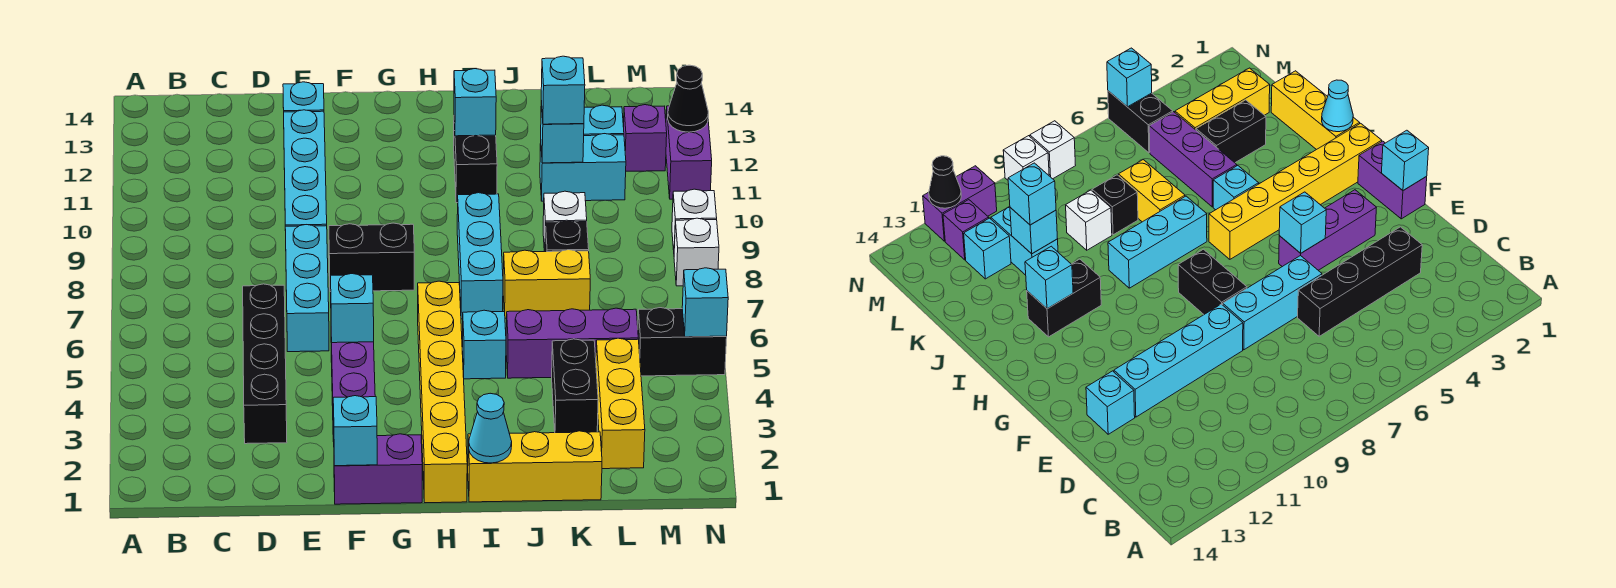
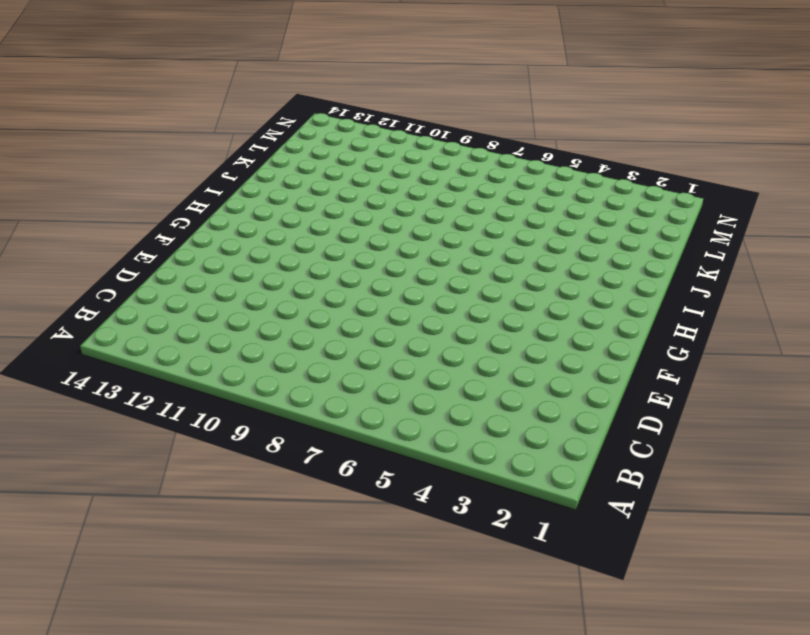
none -> black 1x4 brick [243,284,287,444]
none -> cyan 1x3 brick [285,225,329,352]
none -> cyan 1x4 brick [284,110,327,231]
none -> cyan 1x1 brick [283,82,324,112]

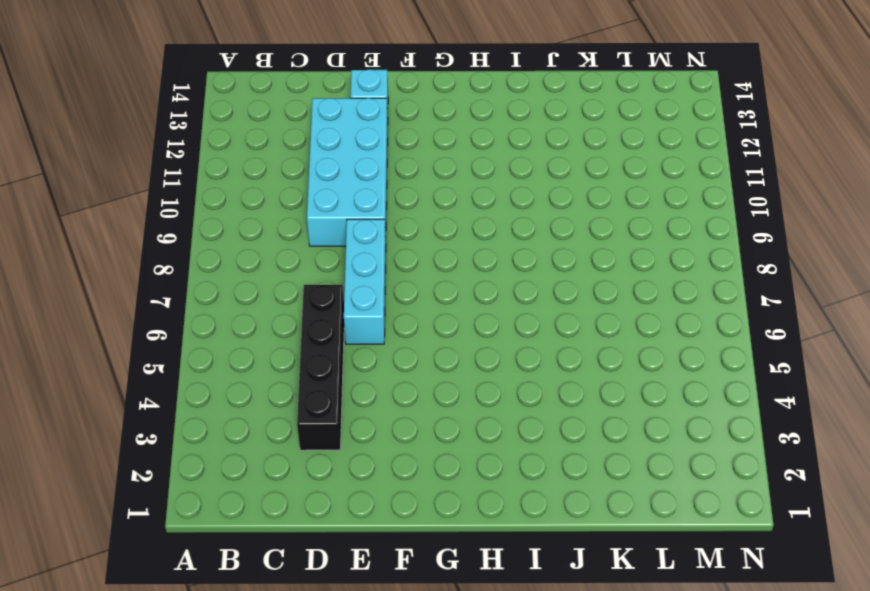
cyan 2x4 brick [307,98,388,246] -> cyan 1x4 brick [284,110,327,231]
none -> purple 1x2 brick [334,434,422,504]
none -> purple 1x3 brick [331,340,375,442]
none -> black 1x2 brick [329,223,414,292]
none -> yellow 1x6 brick [418,281,467,503]

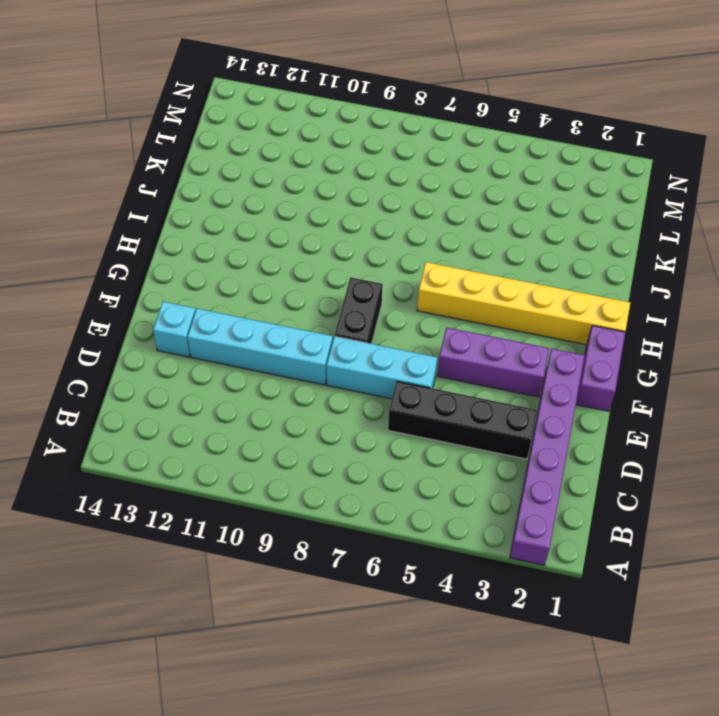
purple 1x6 brick [510,349,585,565] -> none
none -> yellow 1x3 brick [468,431,602,502]
none -> cyan 1x1 brick [462,310,506,379]
none -> cyan 1x3 brick [457,193,503,319]
none -> black 1x2 brick [454,123,497,203]

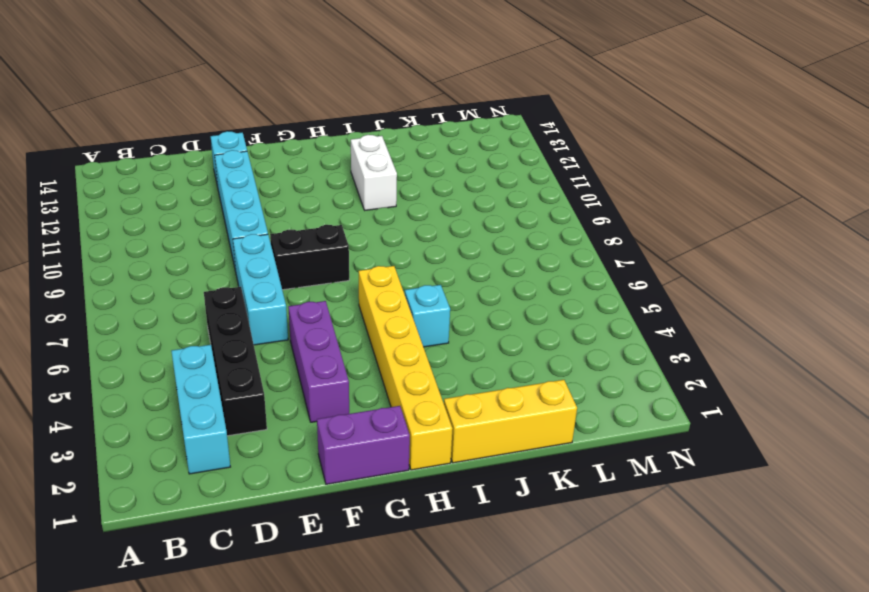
cyan 1x3 brick [171,345,230,474] -> cyan 1x3 brick moved to [457,193,503,319]
white 1x2 brick [351,135,397,210] -> black 1x2 brick [454,123,497,203]
none -> purple 1x3 brick [506,308,638,378]
none -> yellow 1x2 brick [503,250,590,318]
none -> black 1x2 brick [552,339,598,433]
none -> black 1x1 brick [545,220,589,252]

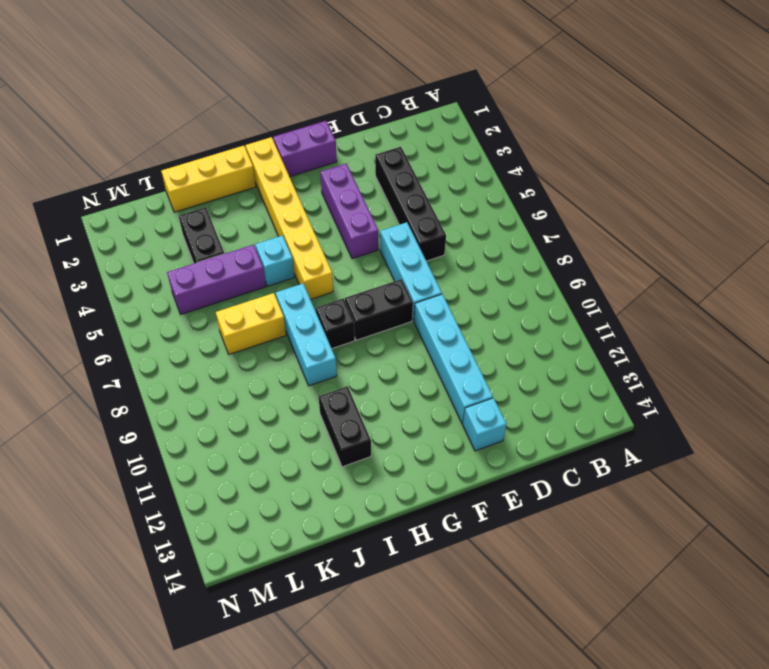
black 1x1 brick [316,298,355,349] -> black 1x1 brick moved to [545,220,589,252]
none -> white 1x1 brick [543,191,587,252]
none -> cyan 1x2 brick [540,134,626,201]
none -> yellow 1x3 brick [596,338,645,469]
none -> cyan 1x1 brick [584,105,624,136]

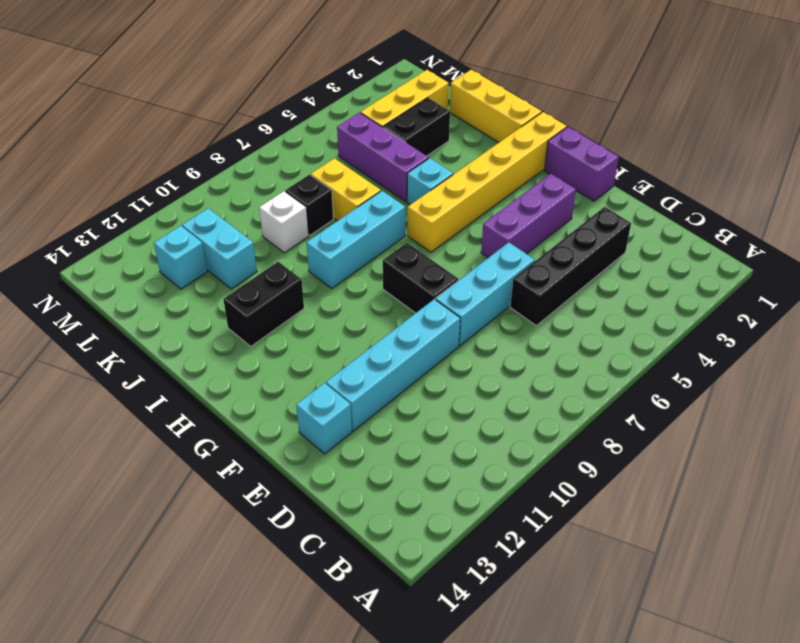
none -> black 1x2 brick [638,308,727,376]
none -> purple 1x1 brick [624,105,667,171]
none -> white 1x1 brick [674,218,719,286]
none -> white 1x1 brick [672,189,717,250]

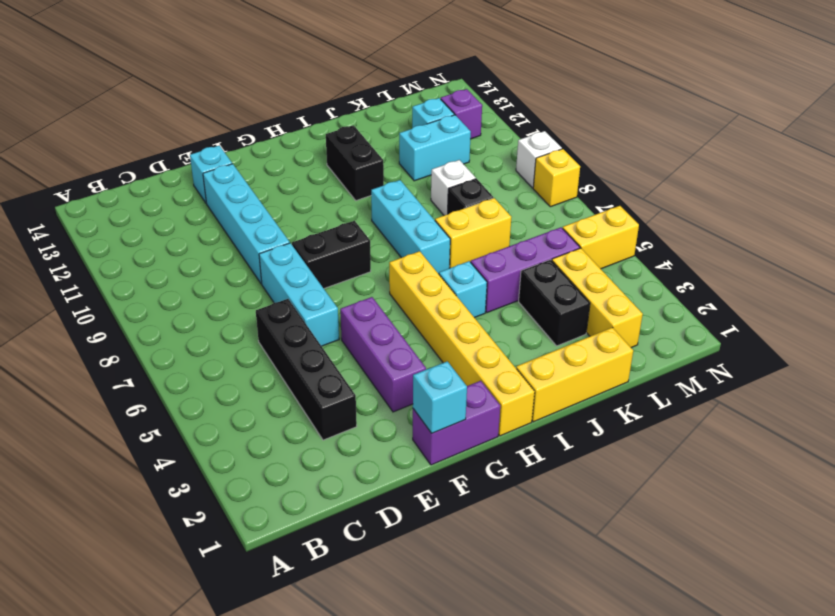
yellow 1x2 brick [563,206,639,269] -> black 1x2 brick [638,308,727,376]
yellow 1x1 brick [533,149,580,207] -> white 1x1 brick [674,218,719,286]
none -> purple 1x2 brick [666,106,712,199]
none -> cyan 1x1 brick [331,274,374,343]
none -> cyan 1x1 cone [469,393,512,463]
none -> cyan 1x1 brick [454,69,496,136]

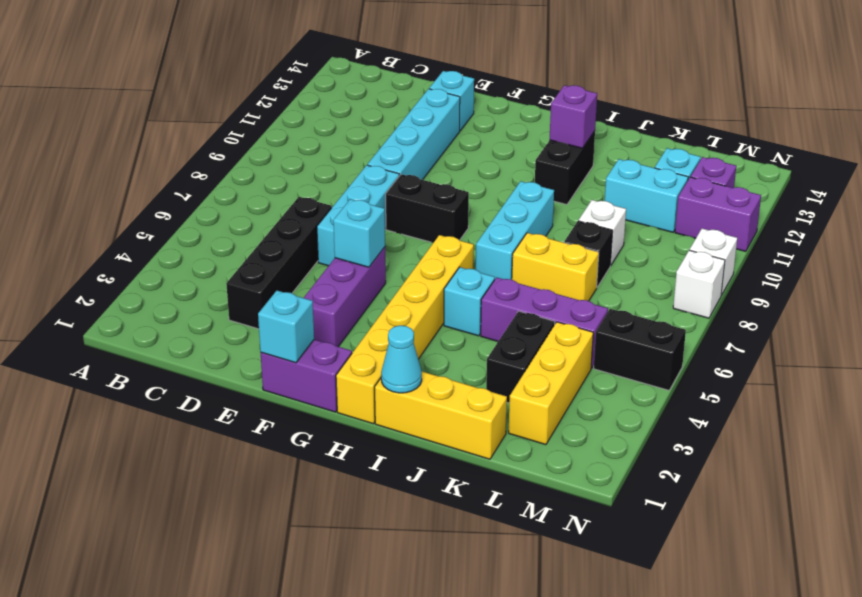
purple 1x1 brick [550,85,597,148] -> cyan 1x1 brick [454,69,496,136]
purple 1x2 brick [675,177,761,251] -> purple 1x2 brick turned to [666,106,712,199]
none -> cyan 1x1 brick [541,101,584,163]
none -> cyan 1x1 brick [682,268,728,337]
none -> black 1x1 cone [668,65,708,132]
none -> cyan 1x1 brick [541,56,585,124]

